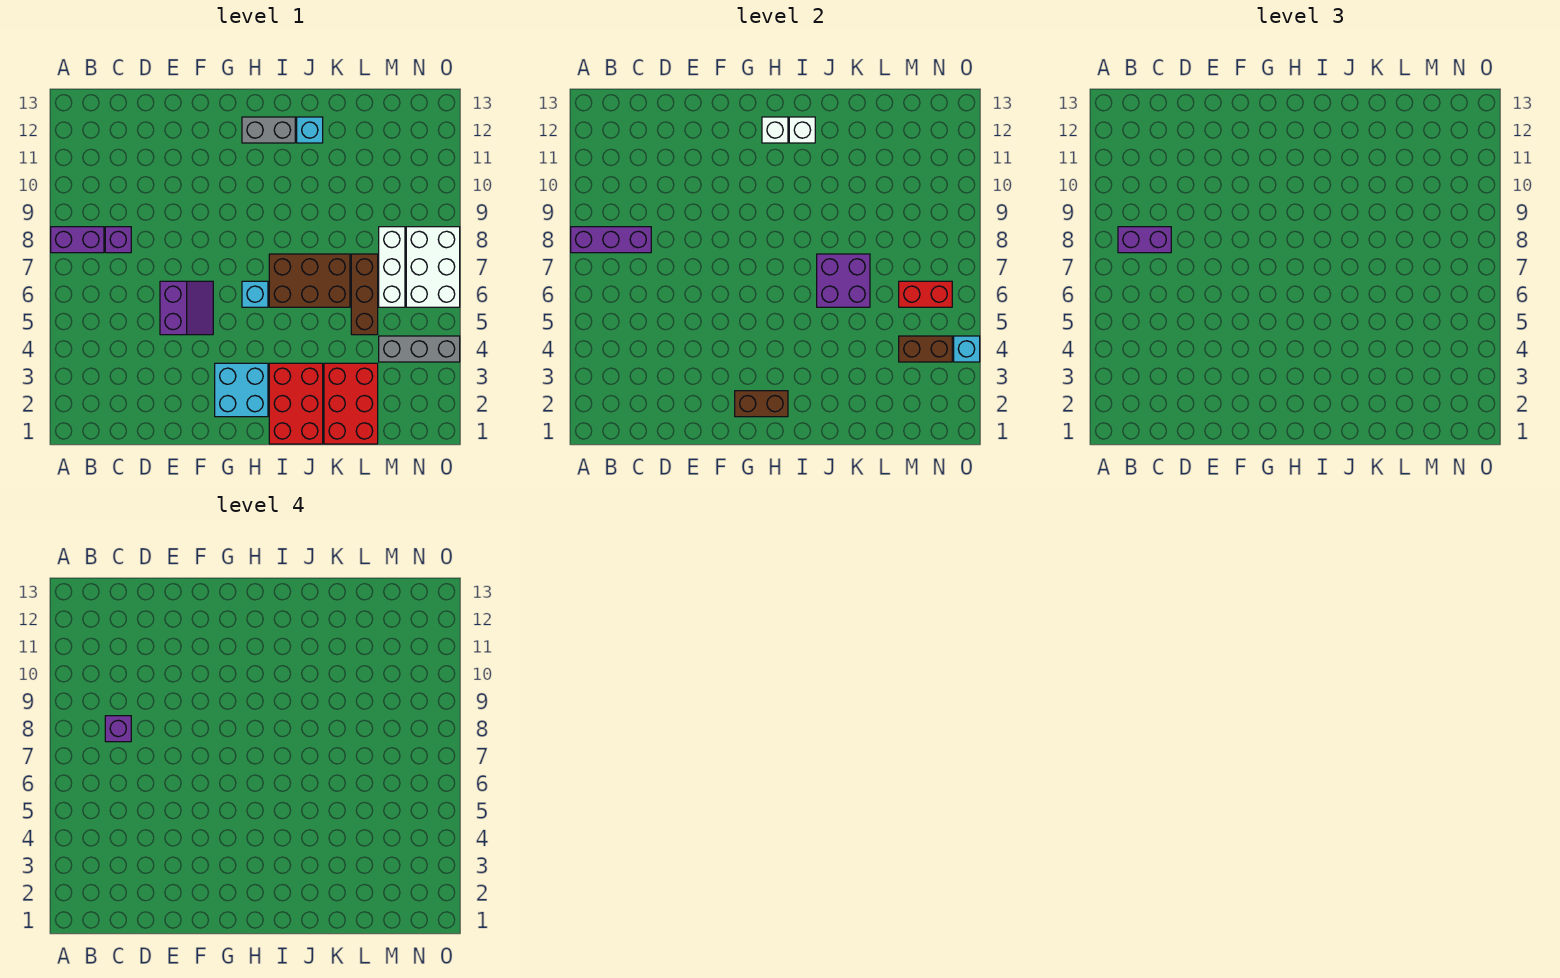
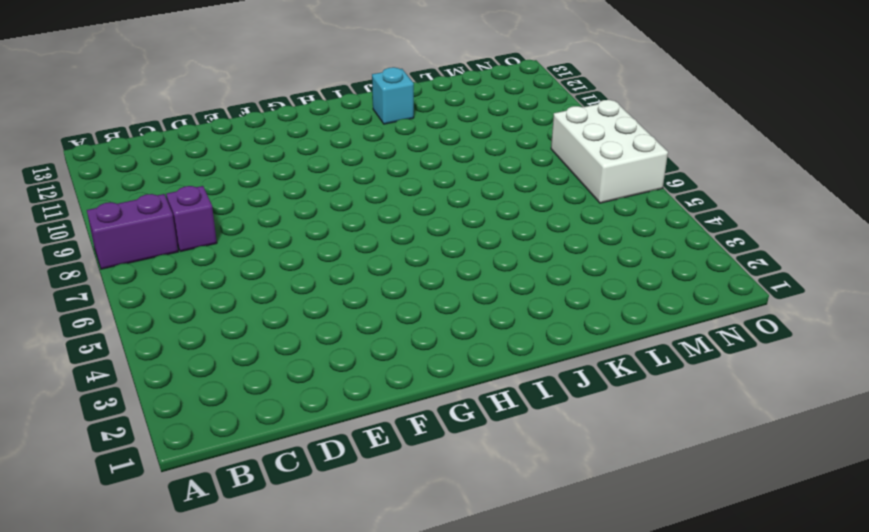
none -> purple 2x2 slope [160,281,213,335]
none -> cyan 2x2 brick [215,363,268,417]
none -> cyan 1x1 brick [242,281,268,307]

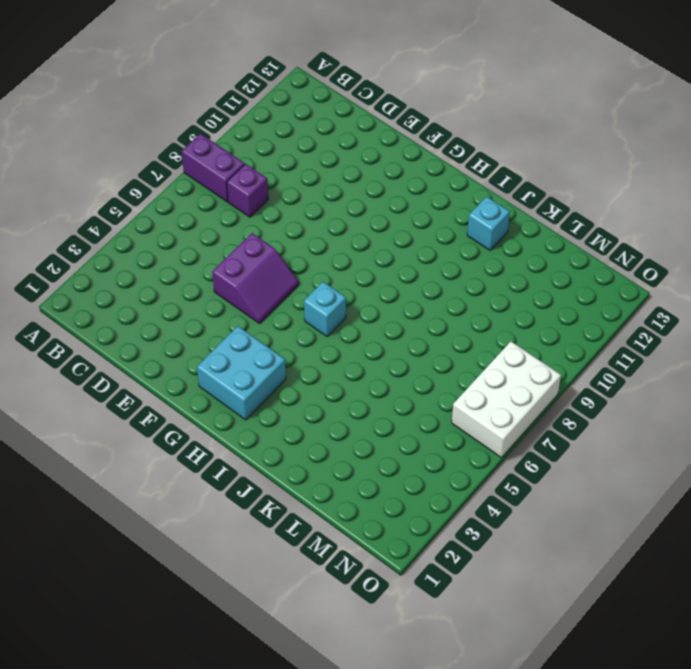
none -> grey 1x2 brick [242,117,295,143]
none -> red 2x3 brick [269,363,323,444]
none -> brown 2x3 brick [269,254,350,307]

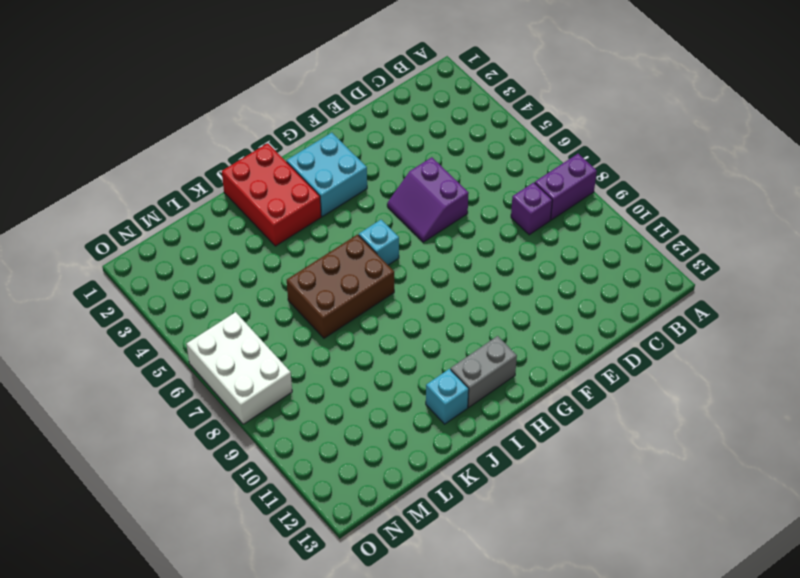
none -> red 2x3 brick [324,363,378,444]
none -> brown 1x3 brick [351,254,378,335]
none -> grey 1x3 brick [379,336,460,362]

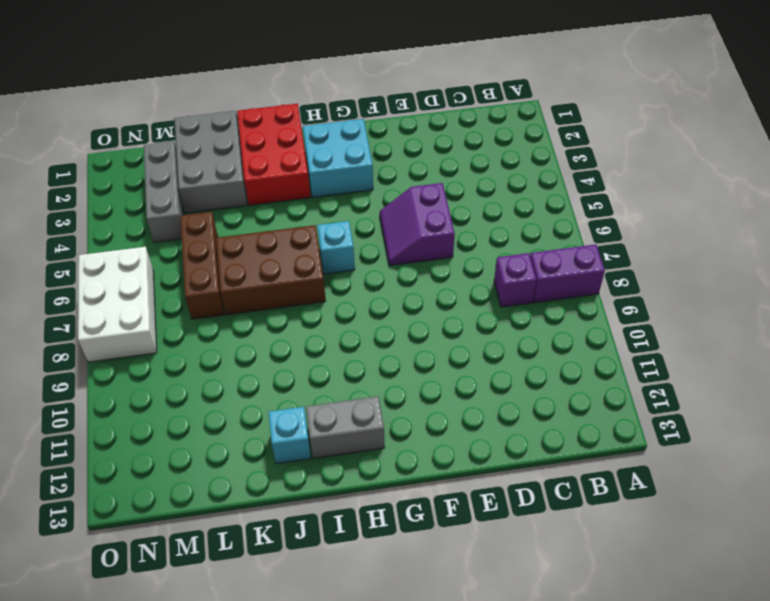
grey 2x3 brick [174,111,247,213] -> red 2x3 brick [324,363,378,444]
grey 1x3 brick [144,142,183,242] -> grey 1x3 brick turned to [379,336,460,362]
none -> white 1x3 brick [379,227,405,307]
none -> purple 1x3 brick [571,227,651,253]
none -> brown 1x2 brick [735,391,788,417]

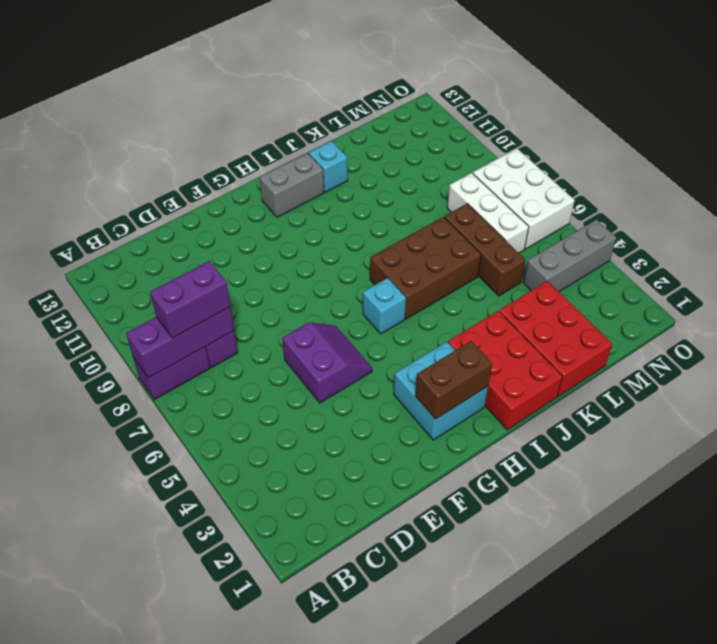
none -> white 1x1 brick [762,117,788,143]
none -> white 1x1 brick [789,117,815,143]
none -> purple 2x2 brick [817,254,870,307]

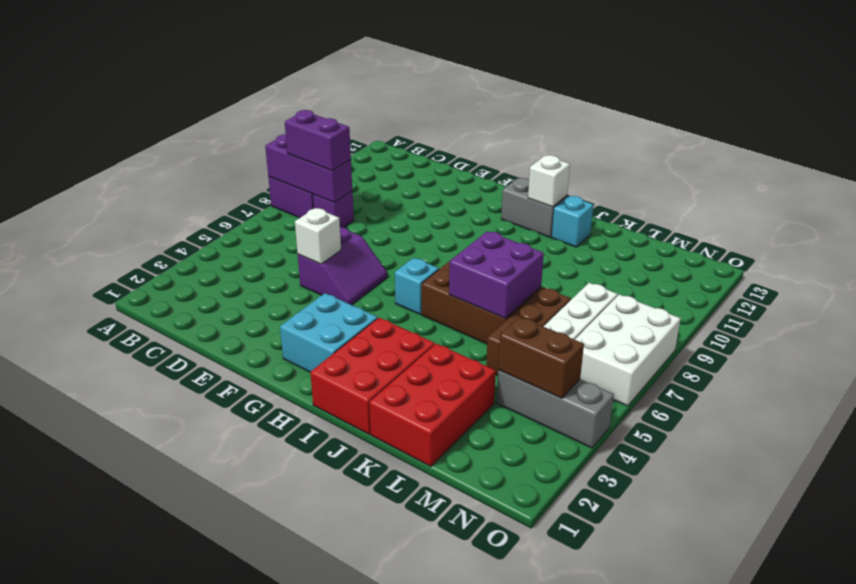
white 1x1 brick [295,208,341,264] -> white 1x1 brick moved to [762,117,788,143]
none -> brown 1x2 brick [735,391,788,417]
none -> red 1x2 brick [899,281,952,307]
none -> cyan 1x1 brick [954,336,980,362]

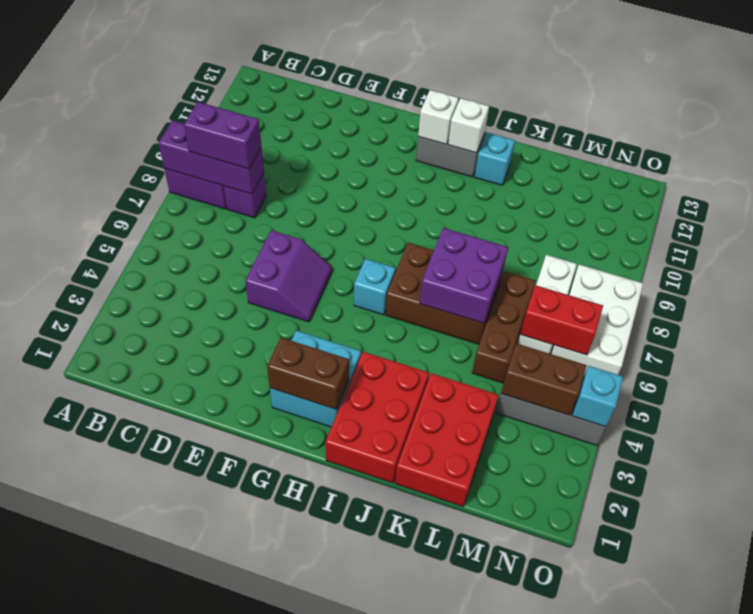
none -> purple 1x1 brick [105,716,131,742]

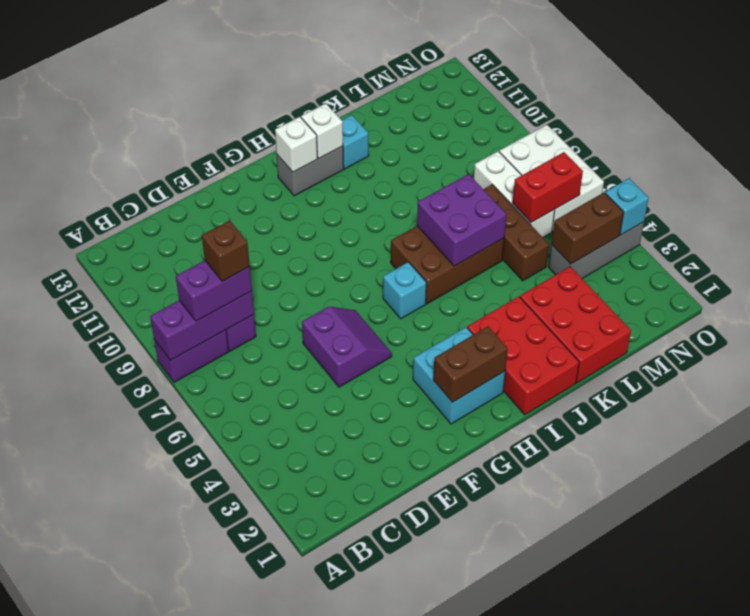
brown 1x1 brick [202,220,250,281] -> purple 1x1 brick [105,716,131,742]

